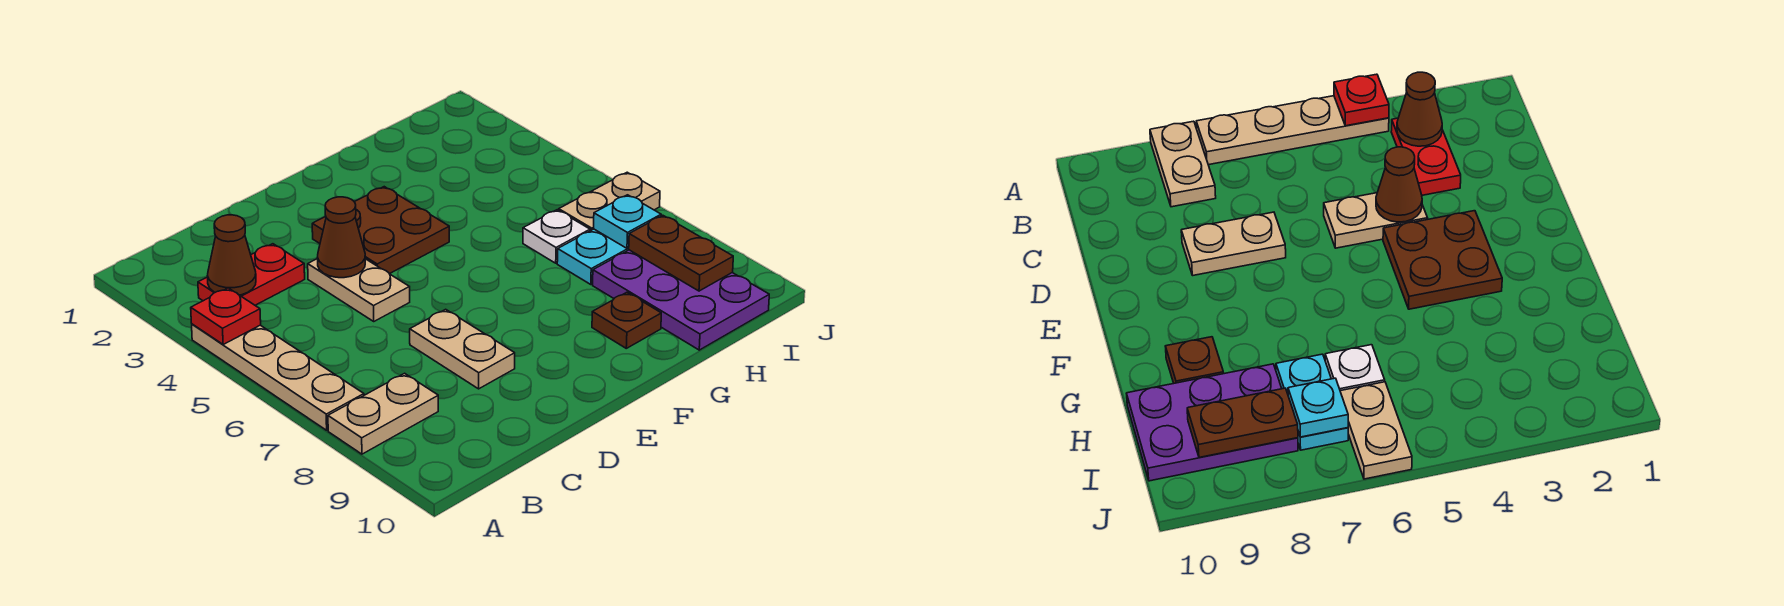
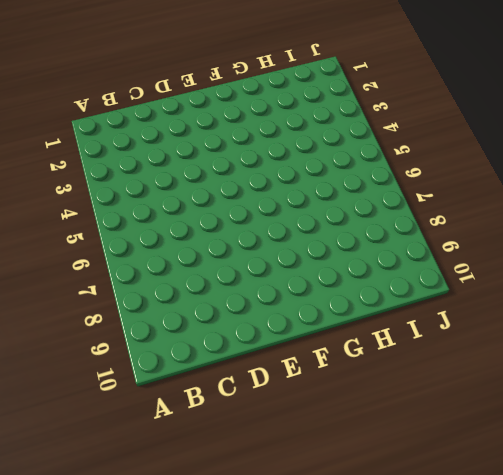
none -> tan 1x4 plate [192,324,364,430]
none -> tan 1x2 plate [328,373,438,454]
none -> red 1x2 plate [198,244,305,305]

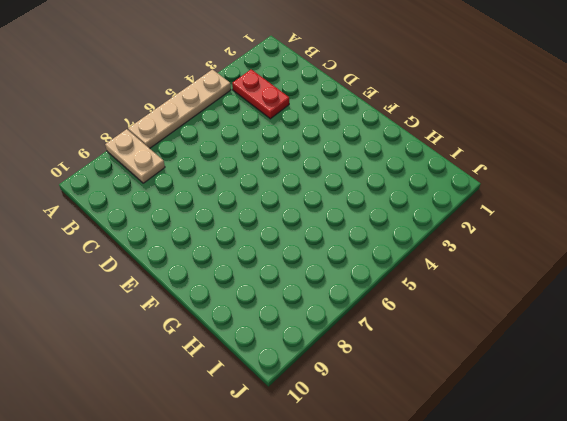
none -> tan 1x2 plate [308,259,410,321]
none -> tan 1x2 plate [410,309,515,389]
none -> brown 2x2 plate [312,187,449,274]

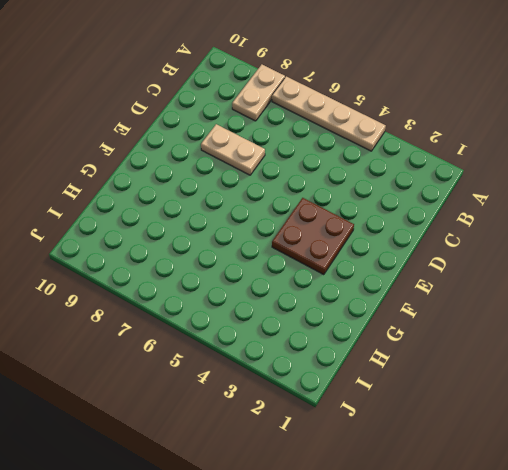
none -> red 1x2 plate [198,244,305,305]
none -> tan 1x2 plate [308,259,410,321]
none -> brown 1x1 plate [592,292,661,348]

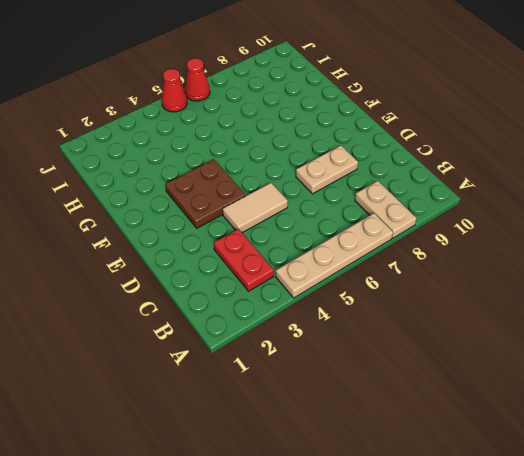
tan 1x2 tile [223,183,288,233] -> tan 1x2 plate [308,259,410,321]
red 1x1 cone [161,69,187,112] -> none
red 1x1 cone [184,58,210,101] -> tan 1x2 plate [559,172,660,231]
none -> brown 1x1 plate [592,292,661,348]
none -> white 1x1 plate [523,210,590,263]
none -> cyan 1x2 plate [557,229,629,285]

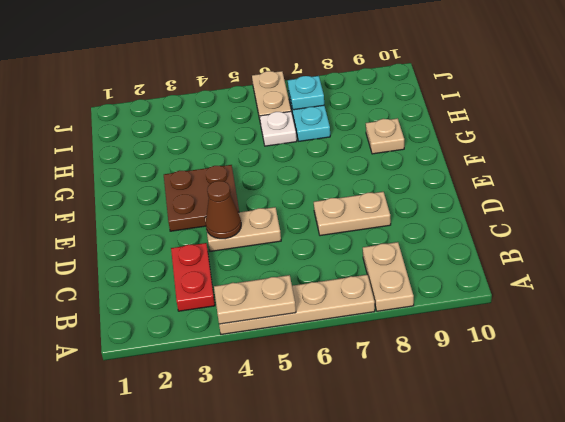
tan 1x2 plate [214,275,296,324] -> red 1x1 plate [191,288,261,344]
tan 1x1 plate [366,118,404,154] -> brown 1x1 plate [592,292,661,348]
none -> purple 2x3 plate [593,250,769,350]
none -> brown 1x1 cone [207,215,256,295]
none -> brown 1x2 plate [629,215,733,291]

